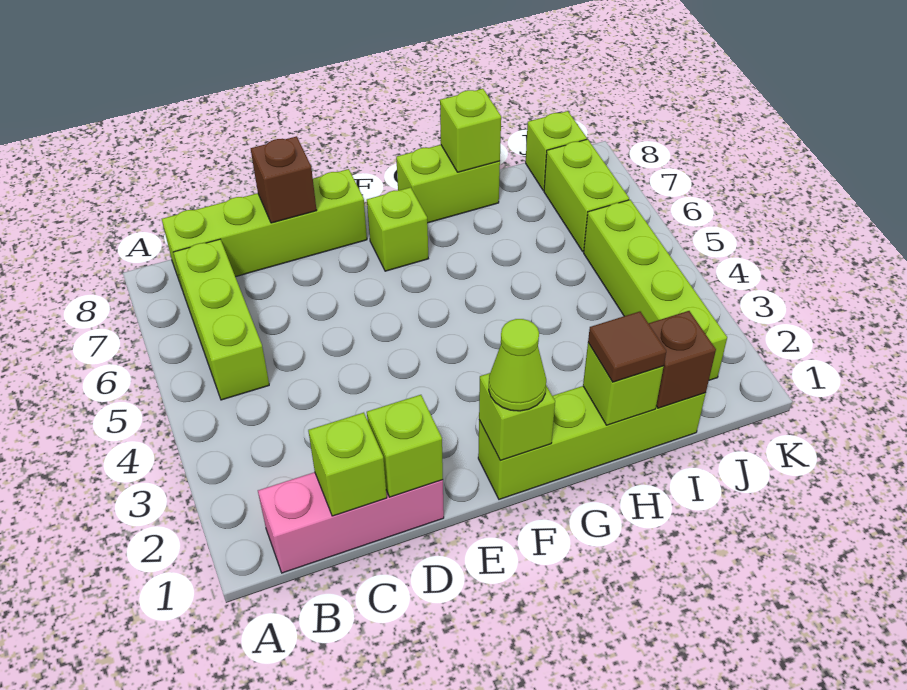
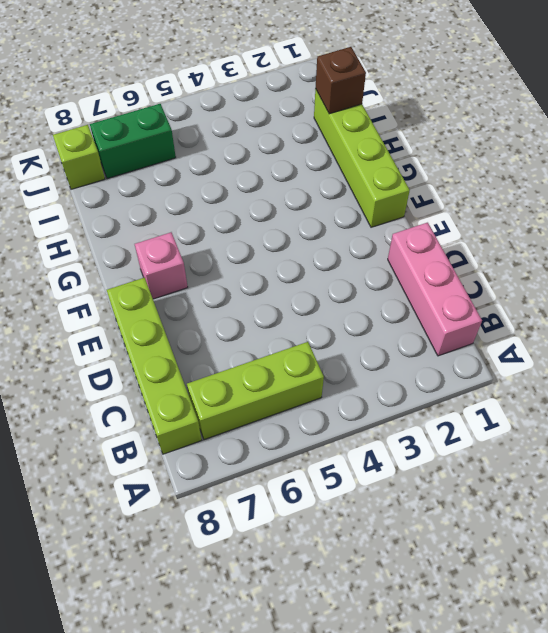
pink 1x1 brick [135,232,188,299] -> lime 1x1 brick [367,187,428,271]
green 1x2 brick [90,104,176,179] -> lime 1x2 brick [544,139,629,251]
none -> lime 1x2 brick [396,145,500,223]
none -> lime 1x4 brick [584,200,727,380]
none -> lime 1x1 brick [308,413,387,516]

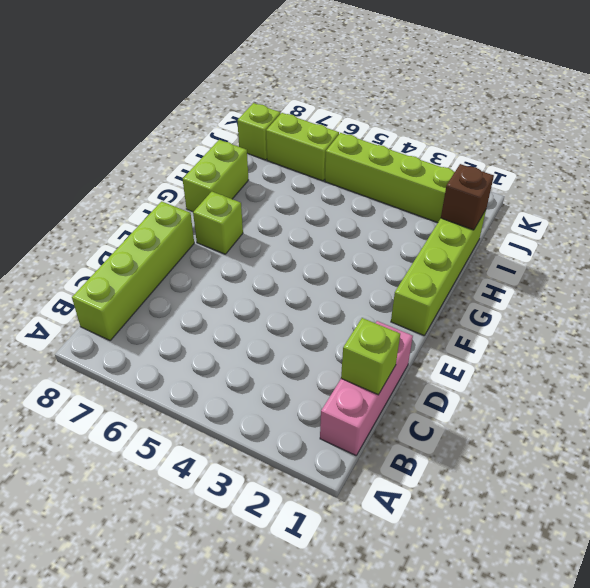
none -> lime 1x3 brick [173,239,269,400]
none -> lime 1x1 brick [367,395,443,497]
none -> brown 1x1 brick [251,136,317,223]

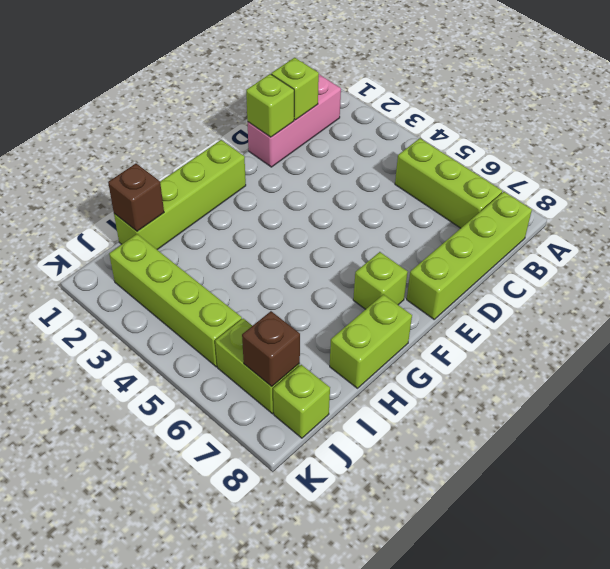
brown 1x1 brick [242,311,300,386] -> brown 1x1 brick moved to [251,136,317,223]
none -> lime 1x1 brick [479,373,555,461]
none -> lime 1x1 brick [583,343,664,425]
none -> lime 1x1 brick [440,89,501,172]

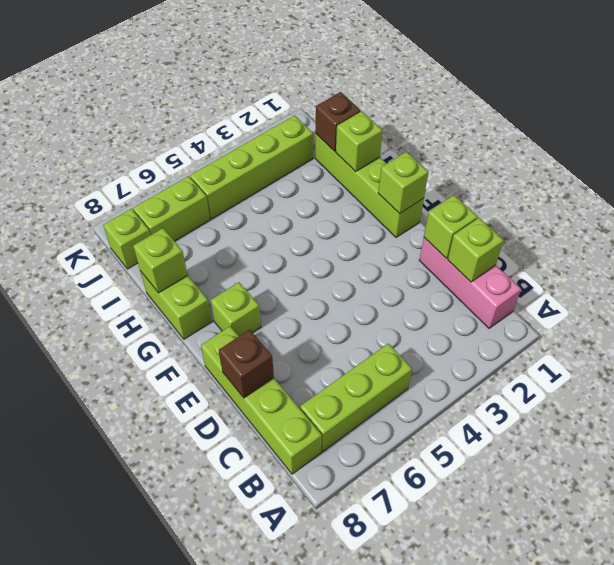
none -> lime 1x1 cone [489,319,546,411]
none -> brown 1x1 tile [588,312,666,382]

